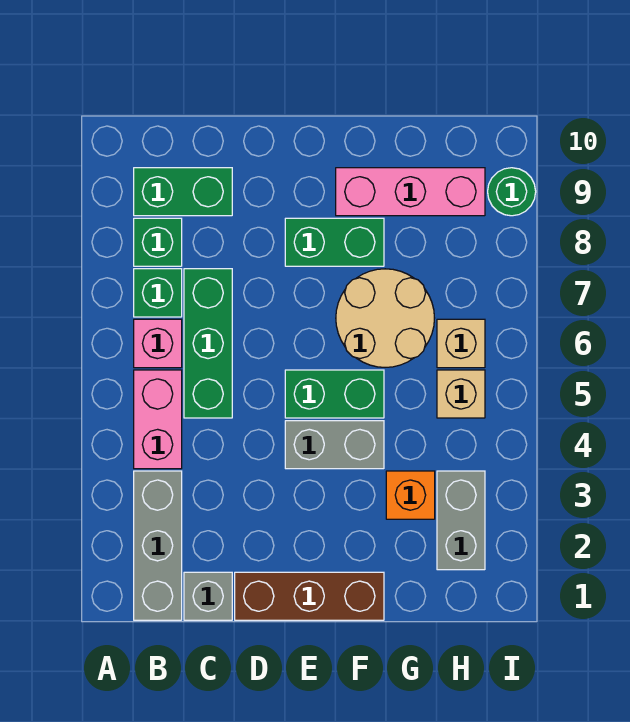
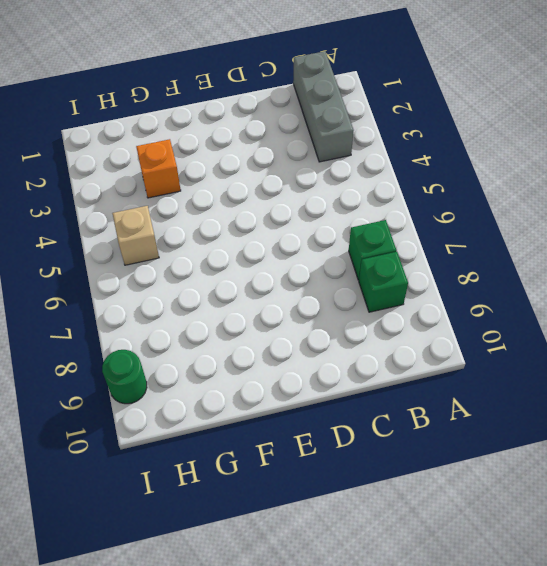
none -> pink 1x2 brick [134,370,182,469]
none -> pink 1x1 brick [134,319,182,368]
none -> green 1x2 brick [134,168,232,216]

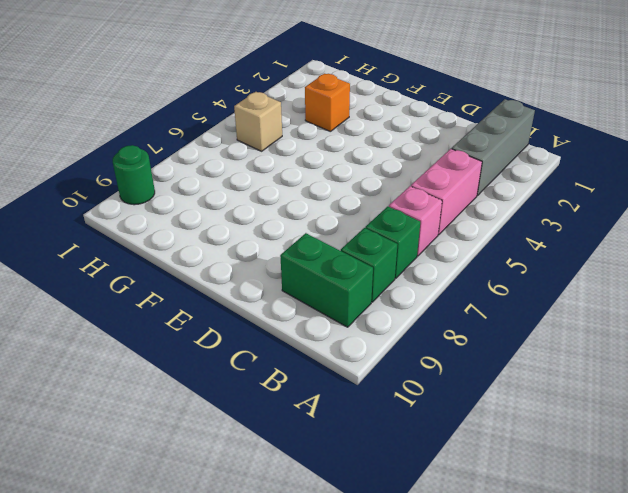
none -> grey 1x1 brick [184,572,232,620]
none -> green 1x3 brick [184,269,232,418]
none -> brown 1x3 brick [235,572,384,620]

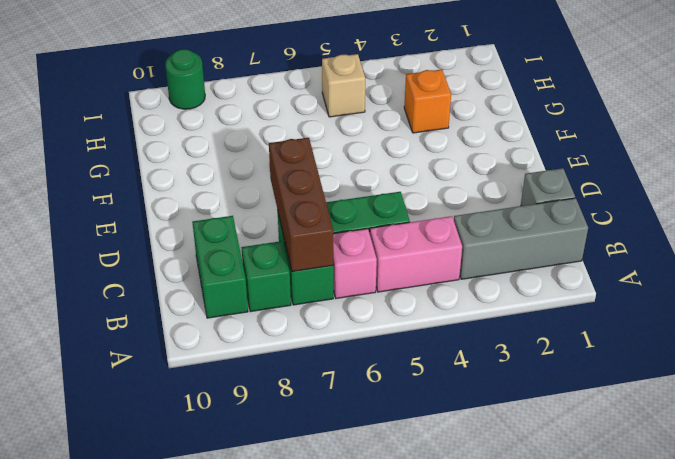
brown 1x3 brick [269,138,333,272] -> brown 1x3 brick moved to [235,572,384,620]
none -> grey 1x2 brick [285,421,384,469]
none -> green 1x2 brick [285,370,384,418]
none -> green 1x2 brick [285,218,384,266]

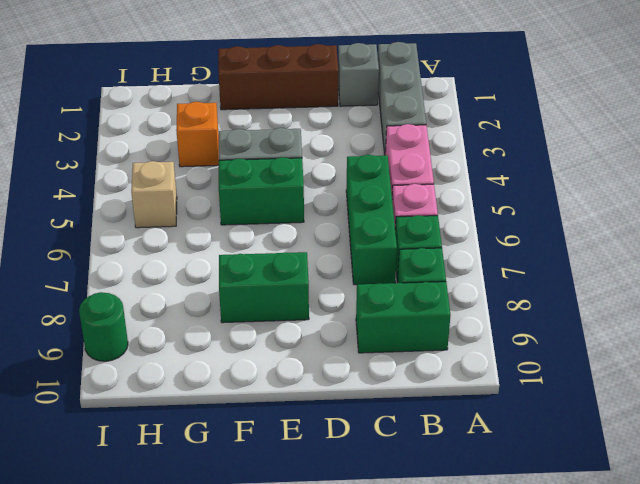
none -> tan 2x2 round brick [336,269,434,367]
none -> pink 1x3 brick [336,168,485,216]
none -> grey 1x2 brick [437,471,485,570]

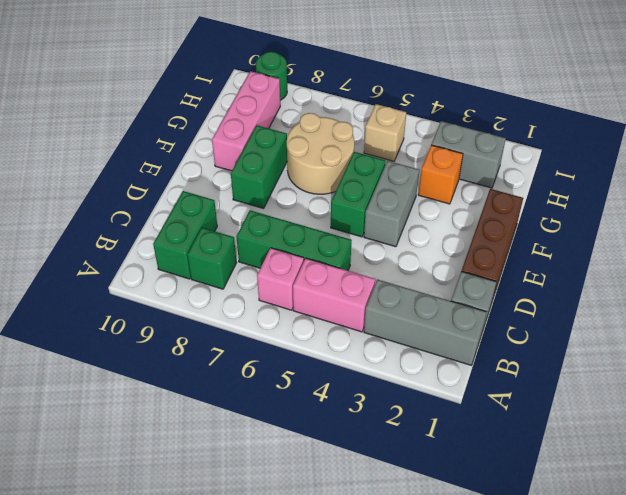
none -> green 1x1 brick [134,269,182,317]
none -> tan 1x1 brick [437,319,485,368]

